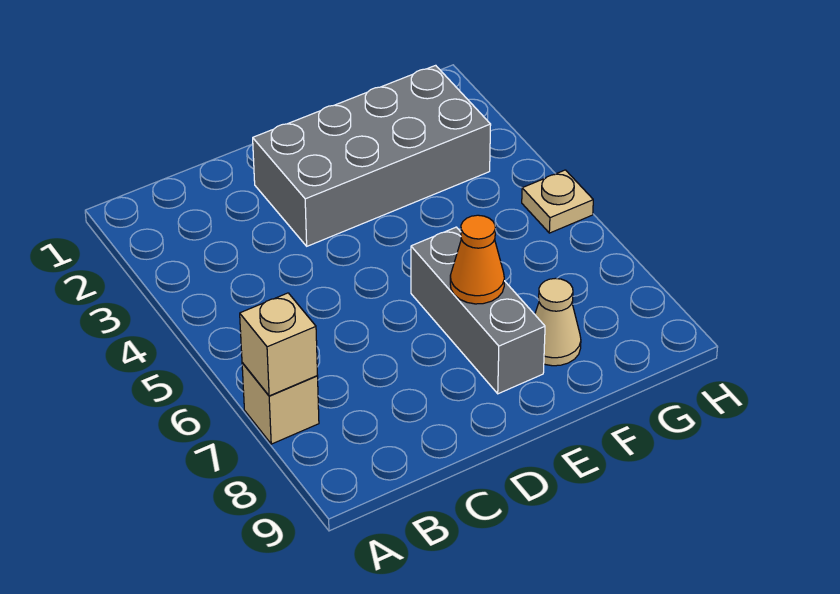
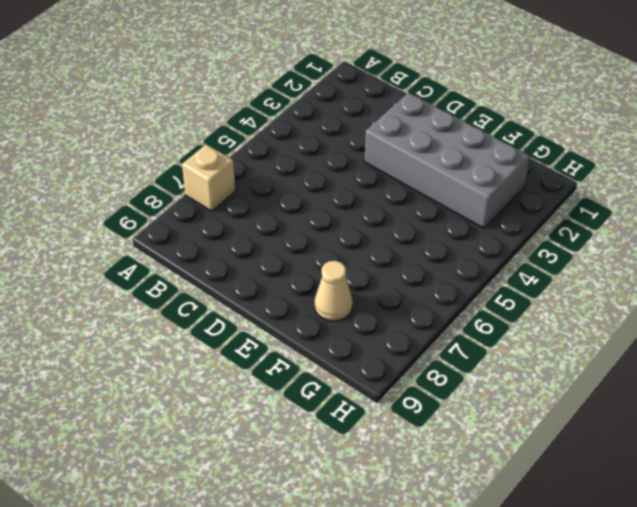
none -> grey 1x3 brick [411,227,545,394]
none -> tan 1x1 plate [522,170,593,233]

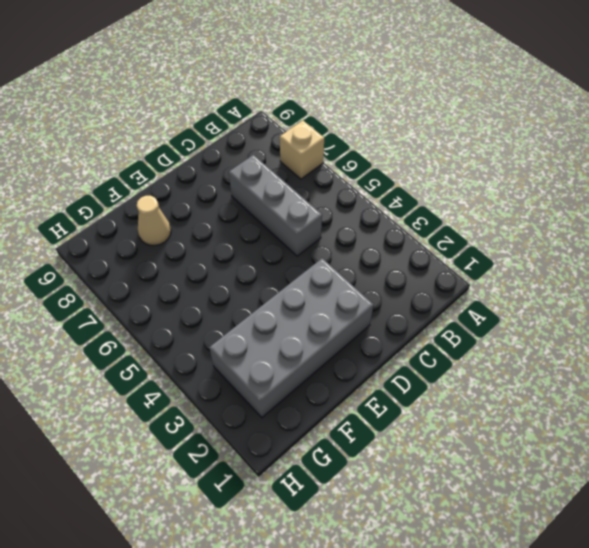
grey 1x3 brick [229,155,322,256] -> grey 1x3 brick moved to [411,227,545,394]
none -> tan 1x1 plate [522,170,593,233]
none -> tan 1x1 brick [240,293,317,396]

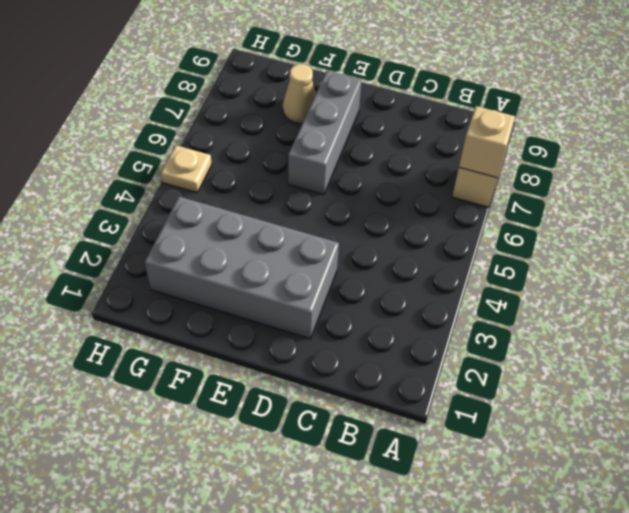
none -> orange 1x1 cone [450,215,504,304]

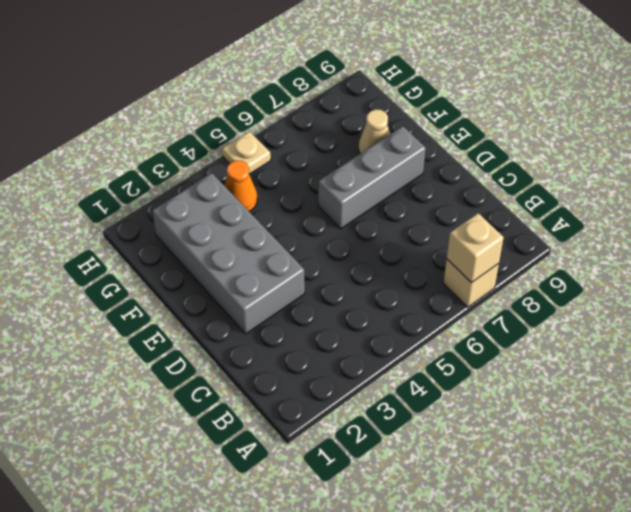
orange 1x1 cone [225,160,257,211] -> orange 1x1 cone moved to [450,215,504,304]

